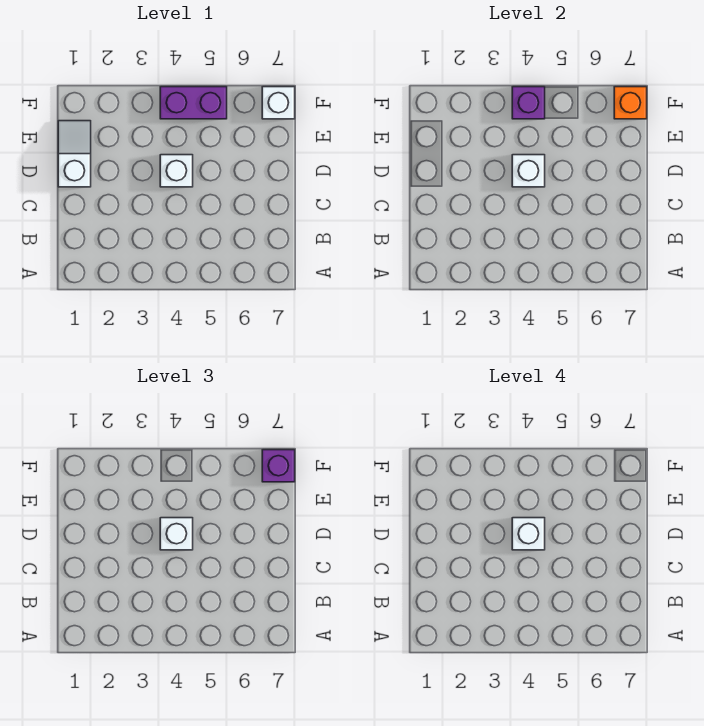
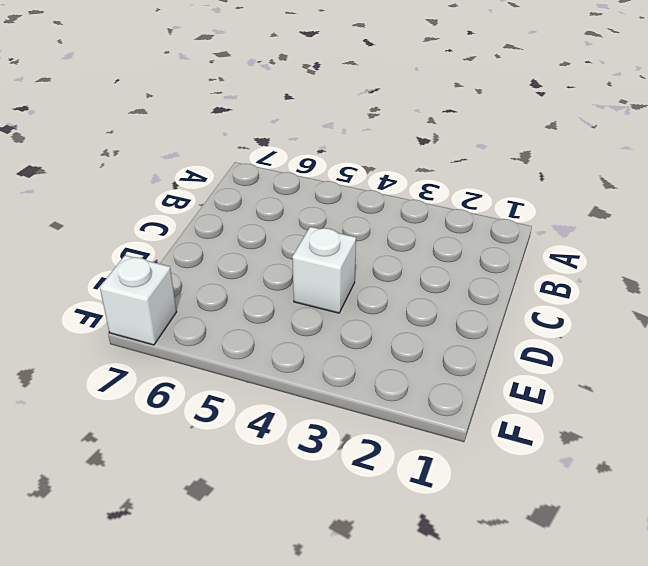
none -> white 1x2 slope [58,121,91,187]
none -> purple 1x2 brick [160,87,227,119]

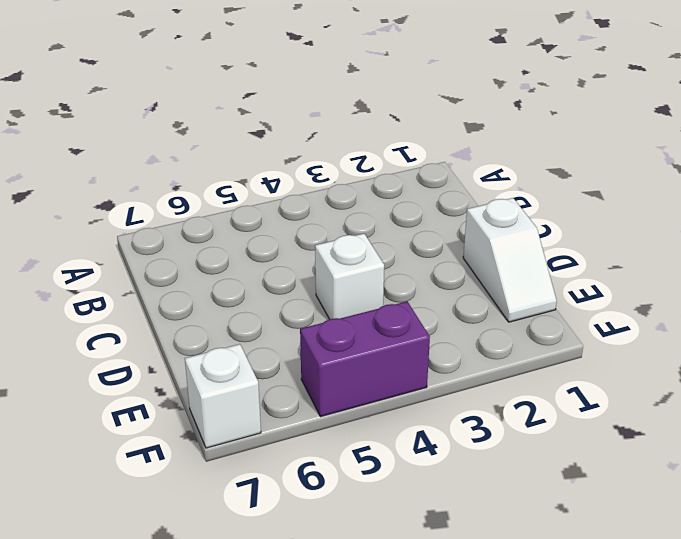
none -> white 1x1 brick [512,155,545,187]
none -> purple 1x1 brick [512,87,545,119]

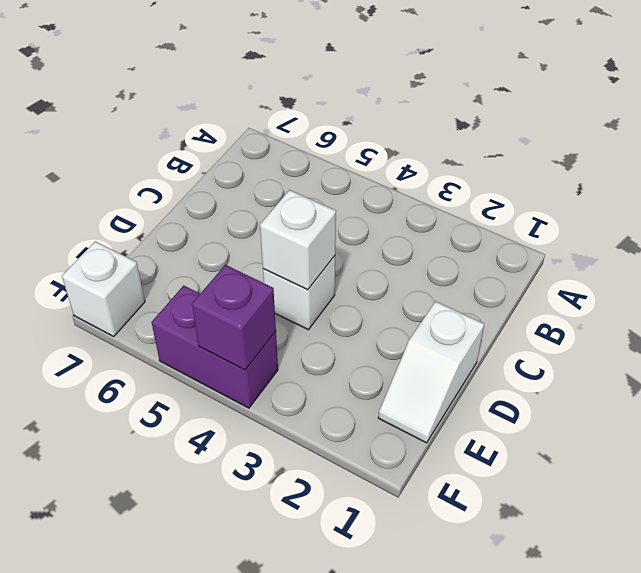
none -> orange 1x1 brick [614,87,647,119]
none -> white 1x1 brick [160,518,193,550]

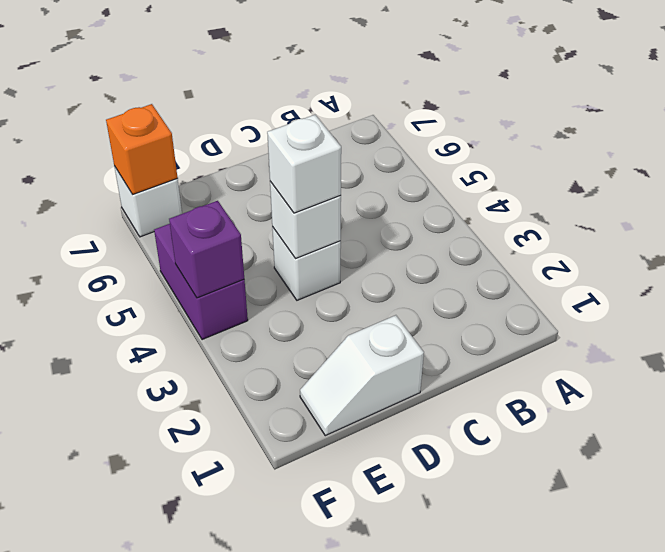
none -> purple 1x1 brick [262,450,295,482]
none -> white 1x1 brick [512,518,545,550]

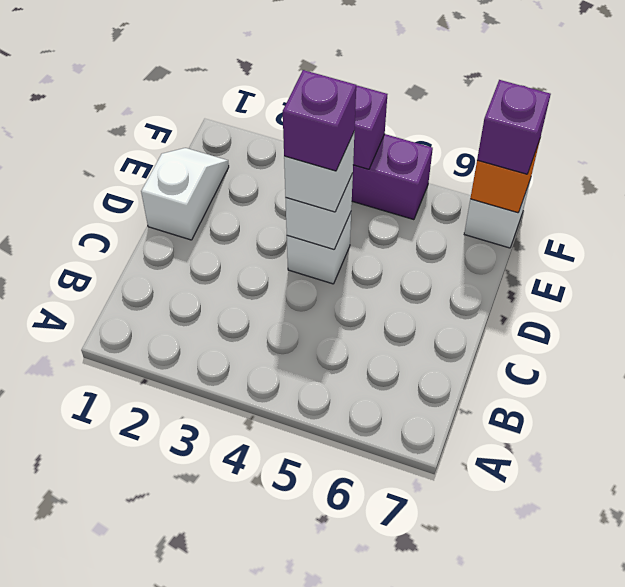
purple 1x1 brick [283,70,356,171] -> white 1x1 brick [512,518,545,550]

